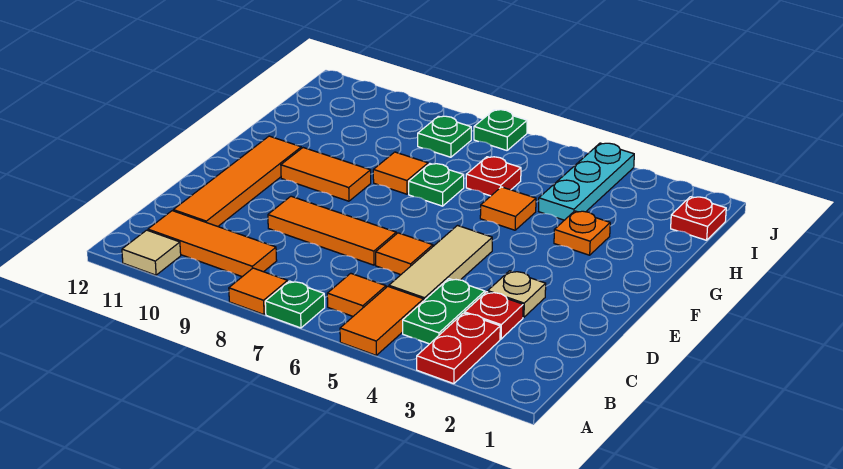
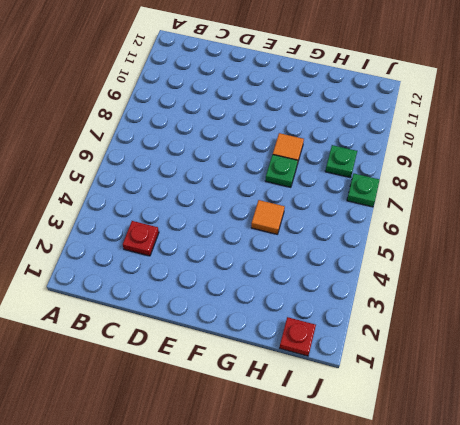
none -> red 1x2 plate [417,313,500,384]
none -> orange 1x2 tile [340,287,424,355]
none -> green 1x1 plate [265,281,325,328]

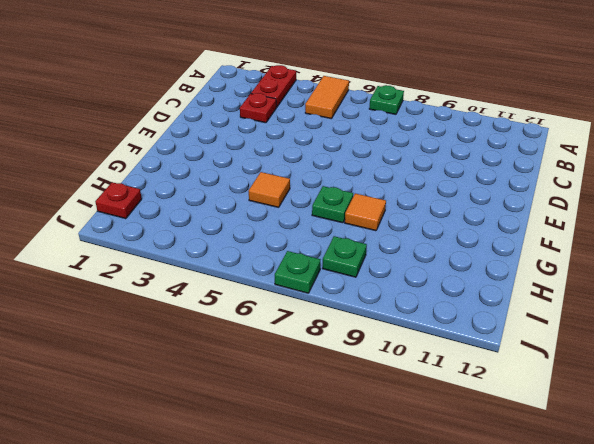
none -> orange 1x1 tile [229,268,288,314]
none -> tan 1x1 tile [122,230,181,275]
none -> green 1x2 plate [403,279,485,344]

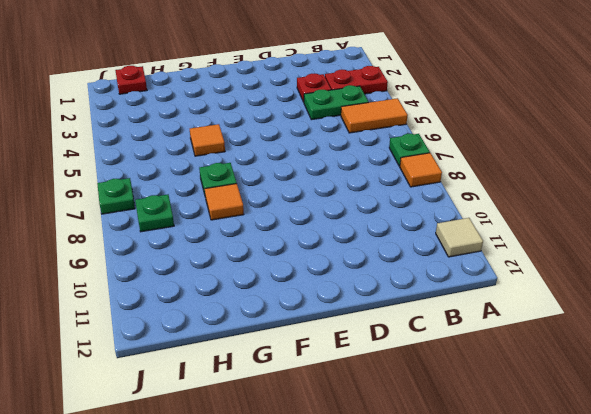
none -> orange 1x1 tile [327,273,386,316]
none -> orange 1x3 tile [148,211,277,277]
none -> tan 1x3 tile [389,226,492,300]

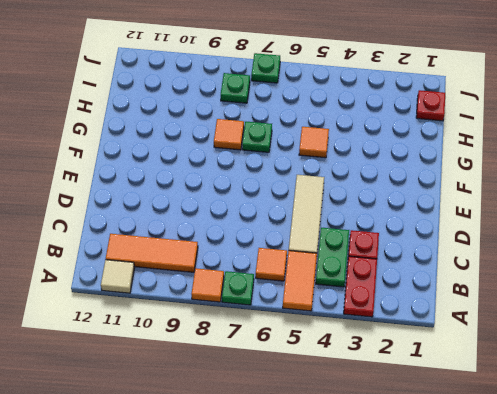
none -> orange 1x4 tile [173,136,301,226]
none -> tan 1x1 plate [488,271,546,317]
none -> orange 1x1 tile [376,233,433,275]

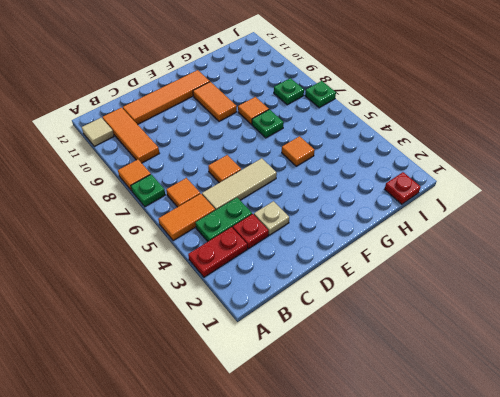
none -> orange 1x3 tile [268,196,396,265]
none -> orange 1x1 plate [554,211,610,255]
none -> cyan 1x3 plate [539,143,634,220]

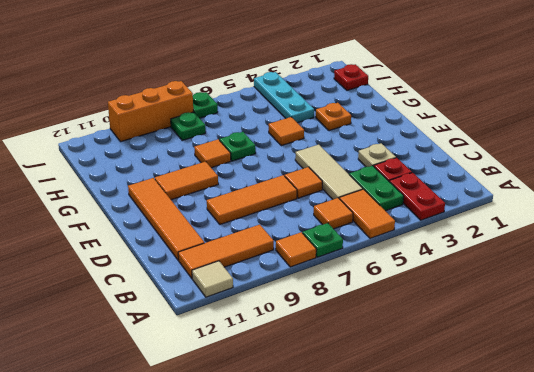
orange 1x3 brick [108,81,193,142] -> none
none -> red 1x1 plate [466,157,521,196]

